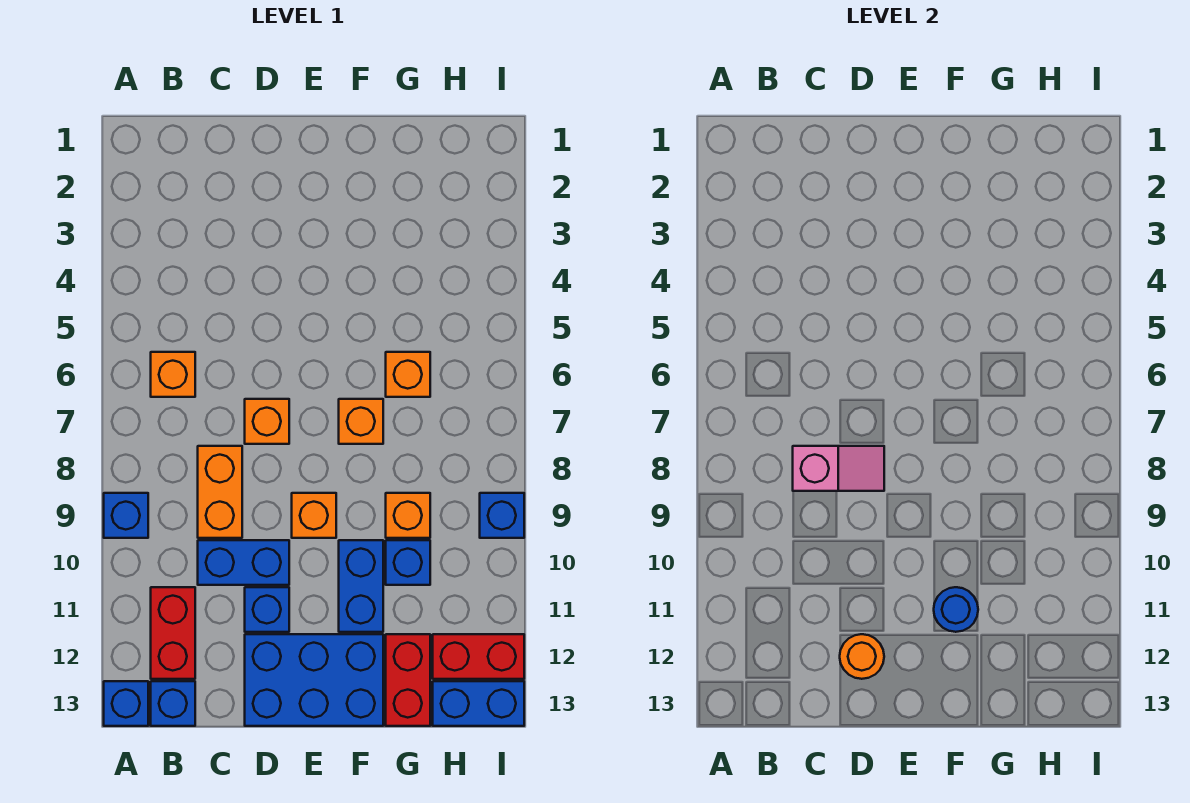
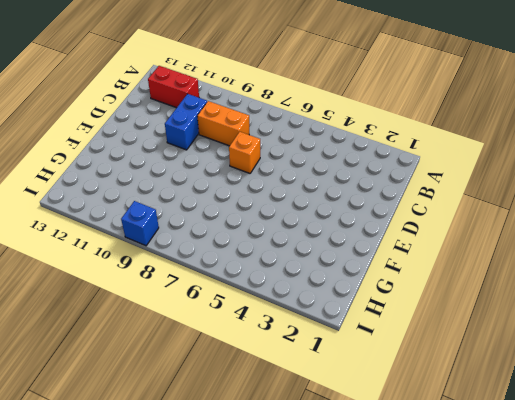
none -> blue 1x1 brick [104,493,148,538]
none -> blue 1x1 brick [104,681,148,726]
none -> orange 1x1 brick [151,352,195,397]

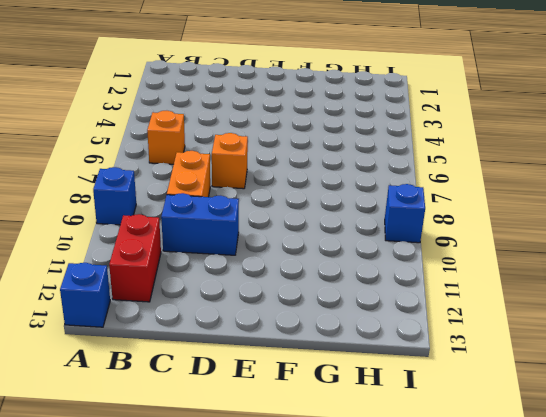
none -> blue 1x1 brick [151,681,195,726]
none -> blue 1x1 brick [245,587,289,632]
none -> blue 2x3 brick [245,634,383,726]

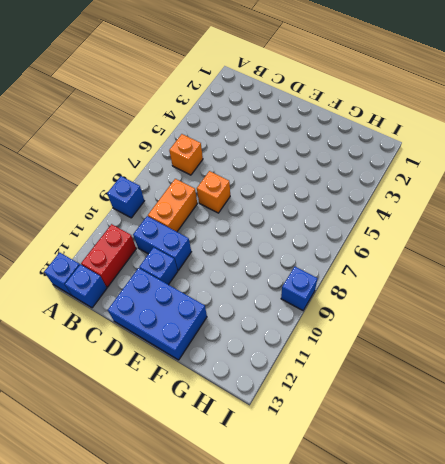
none -> orange 1x1 brick [292,493,336,538]
none -> orange 1x1 brick [339,399,383,444]
none -> blue 1x2 brick [339,540,383,632]

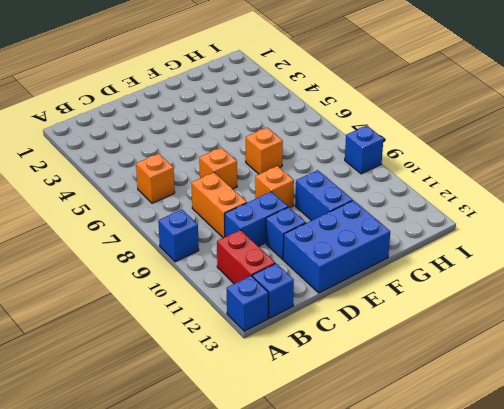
none -> orange 1x1 brick [386,352,430,397]
none -> orange 1x1 brick [386,493,430,538]
none -> blue 1x1 brick [386,540,430,585]

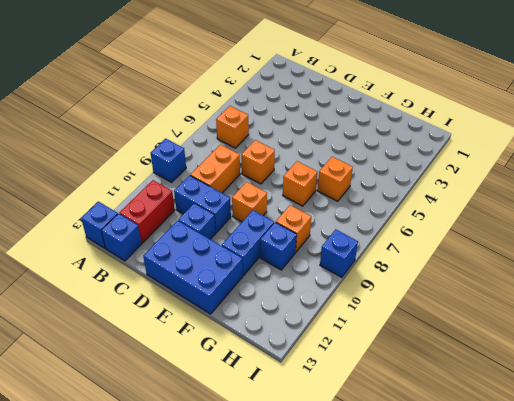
none -> red 1x2 brick [386,634,430,726]
none -> red 1x2 brick [433,634,524,679]
none -> blue 1x2 brick [433,681,524,726]

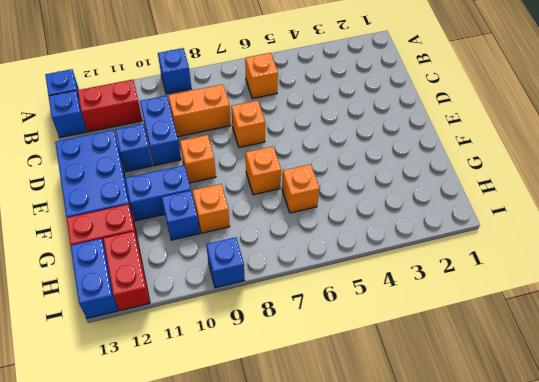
none -> pink 1x2 slope [793,446,884,491]
none -> orange 1x1 round brick [840,634,884,679]
none -> blue 1x1 round brick [934,587,978,632]

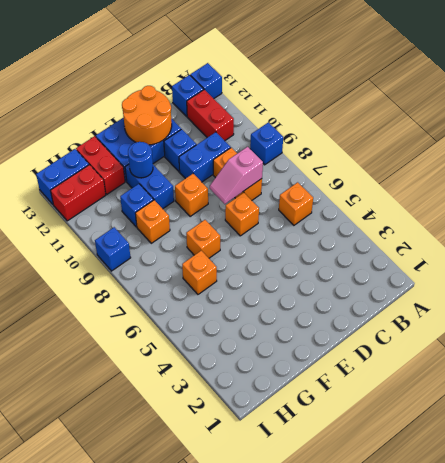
orange 2x2 round brick [122,86,172,145] -> orange 1x1 round brick [840,634,884,679]

